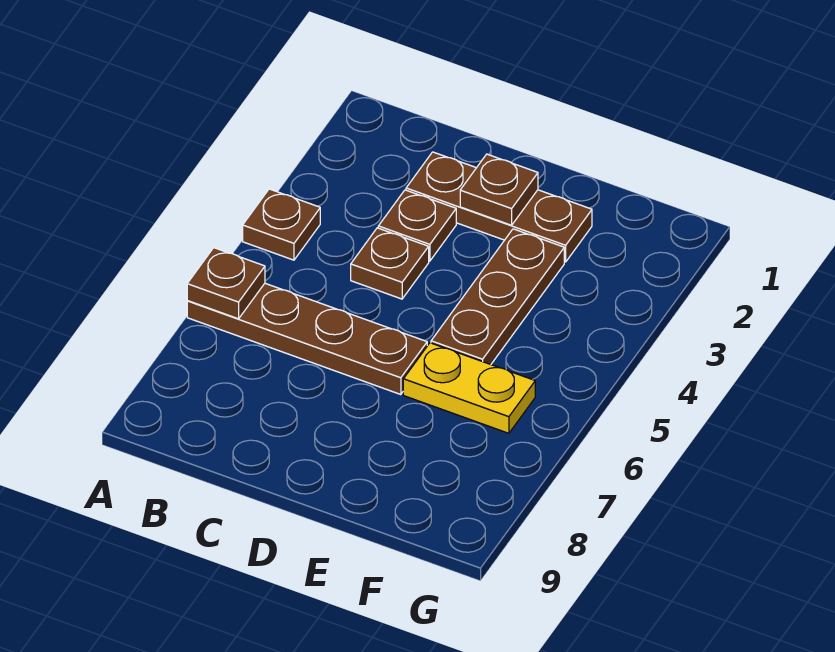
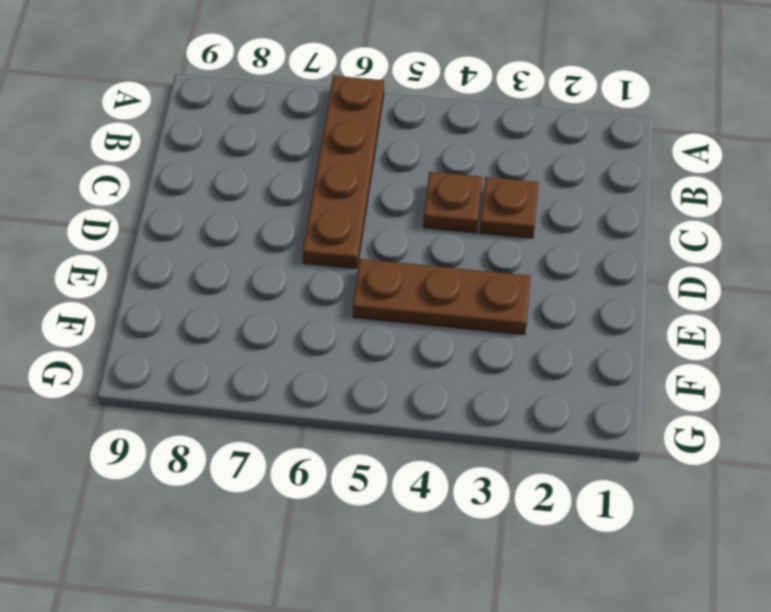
none -> brown 1x1 plate [243,189,320,260]
none -> brown 1x3 plate [406,152,592,262]

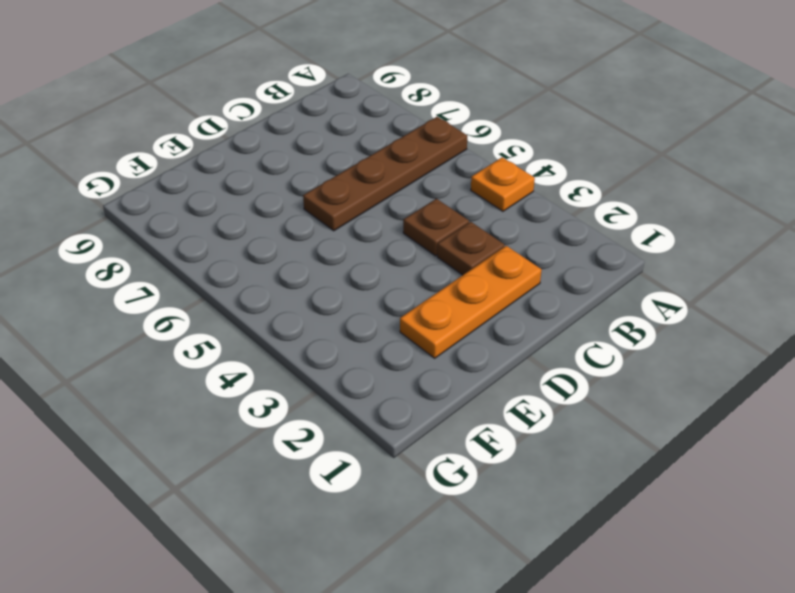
orange 1x1 plate [471,157,535,211] -> brown 1x1 plate [243,189,320,260]
orange 1x3 plate [400,246,542,358] -> brown 1x3 plate [406,152,592,262]
none -> brown 1x3 plate [431,229,564,364]
none -> yellow 1x2 plate [403,343,535,433]

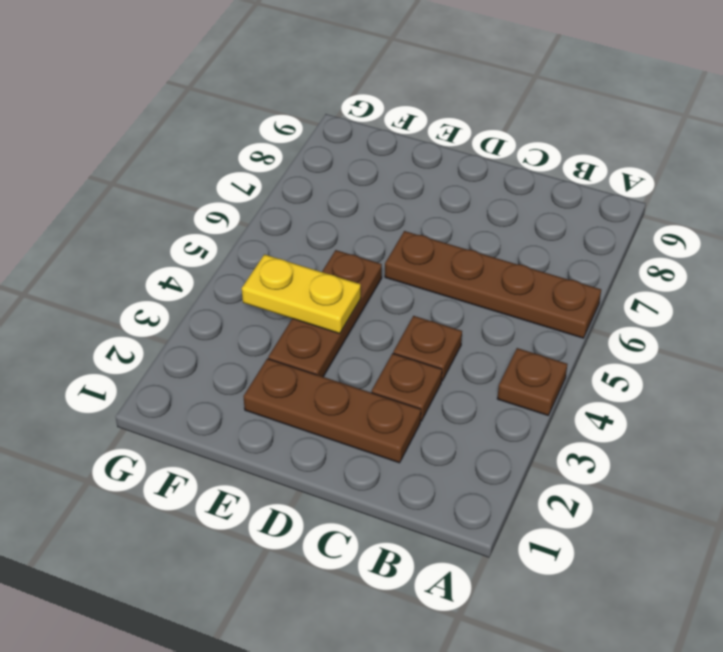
yellow 1x2 plate [242,254,361,334] -> yellow 1x2 plate moved to [403,343,535,433]
none -> brown 1x1 plate [187,248,265,319]
none -> brown 1x1 plate [460,154,538,225]

